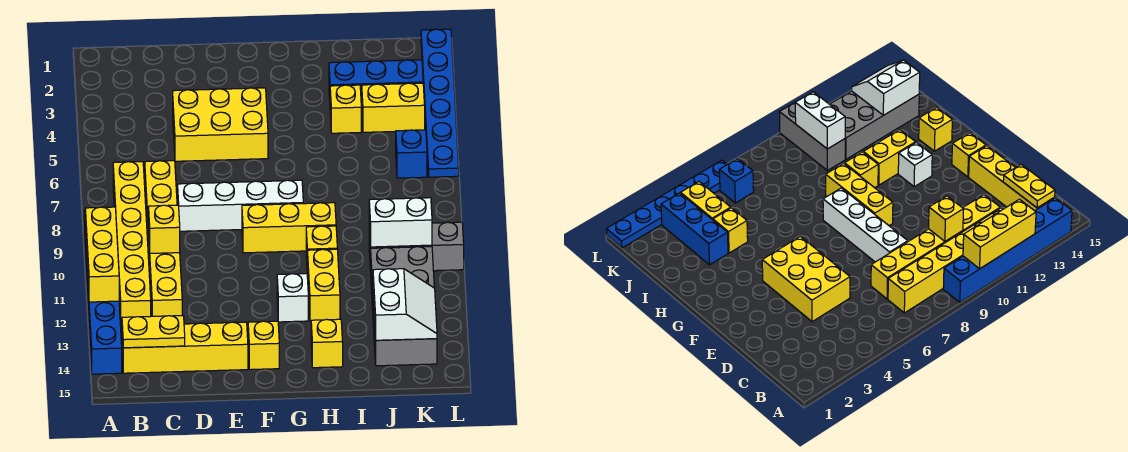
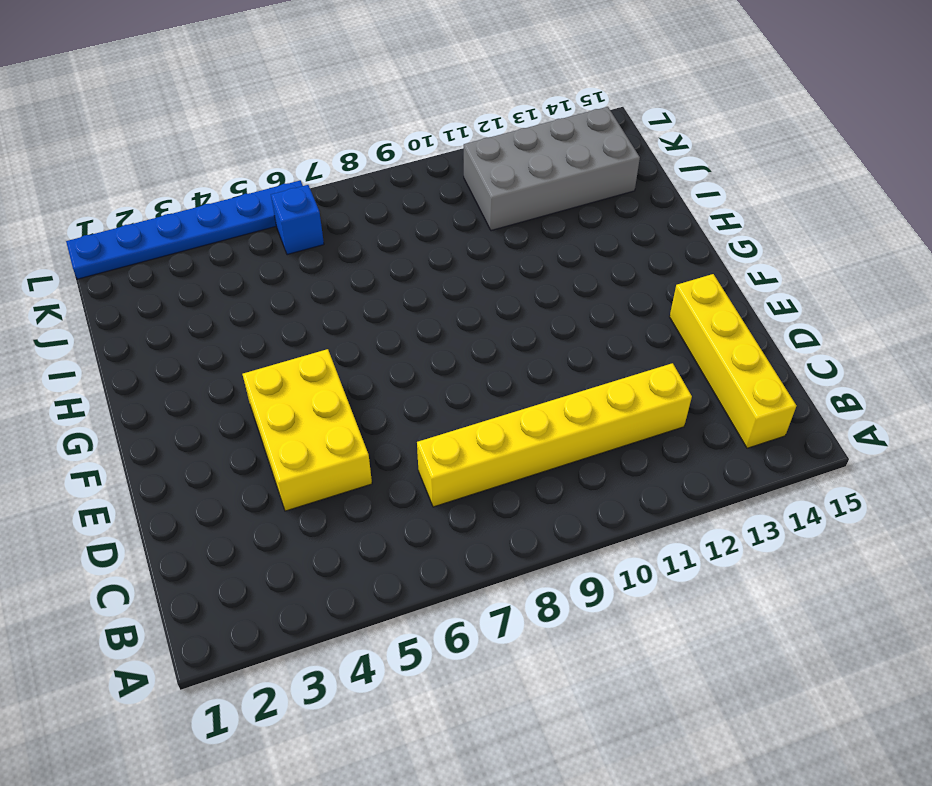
none -> blue 1x6 brick [84,210,122,374]
none -> yellow 1x6 brick [113,162,151,327]
none -> white 1x4 brick [178,180,303,231]

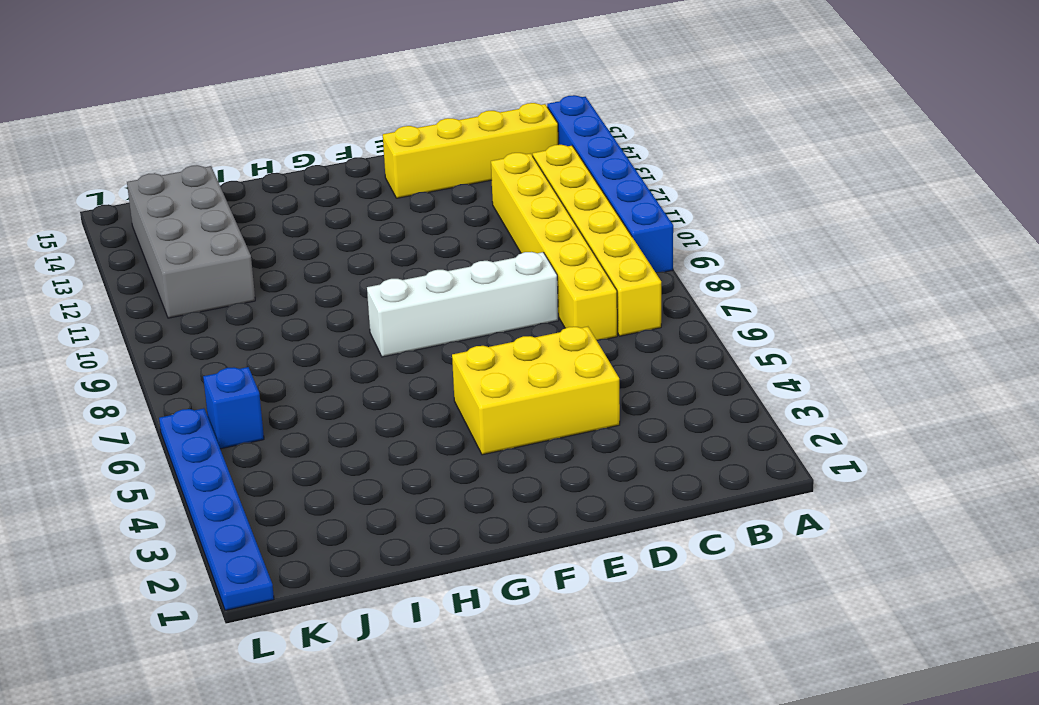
none -> yellow 1x3 brick [242,203,336,253]
none -> yellow 1x1 brick [248,321,279,370]
none -> white 1x1 brick [277,274,308,322]

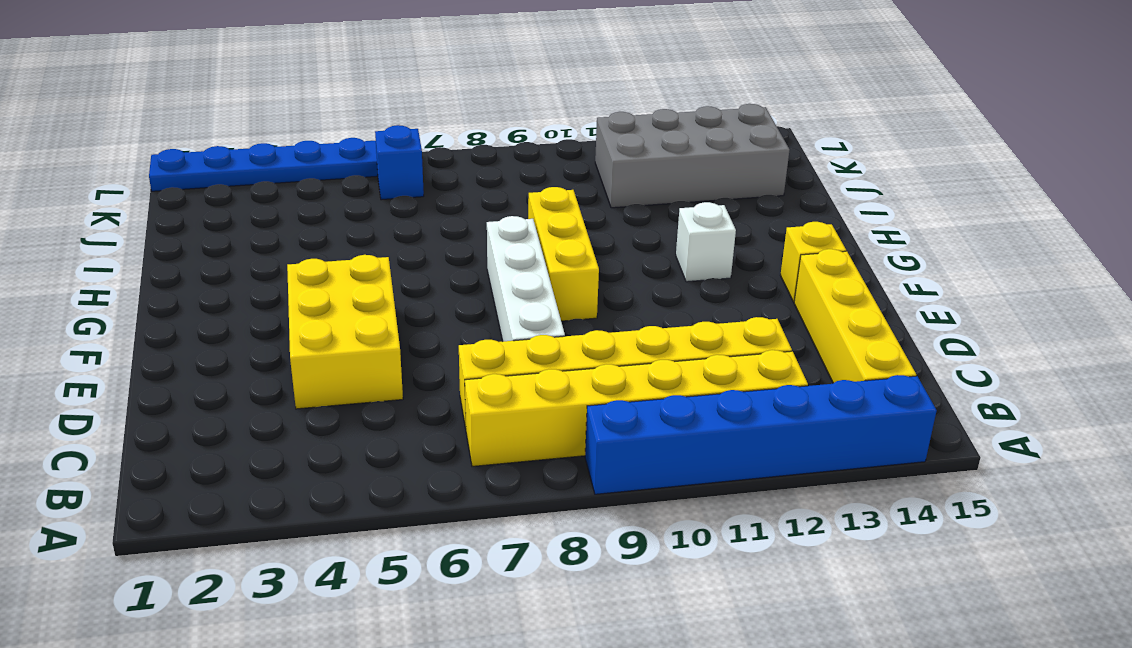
none -> yellow 1x1 brick [306,226,337,257]
none -> yellow 1x2 brick [307,249,340,321]
none -> yellow 1x1 brick [311,319,343,368]

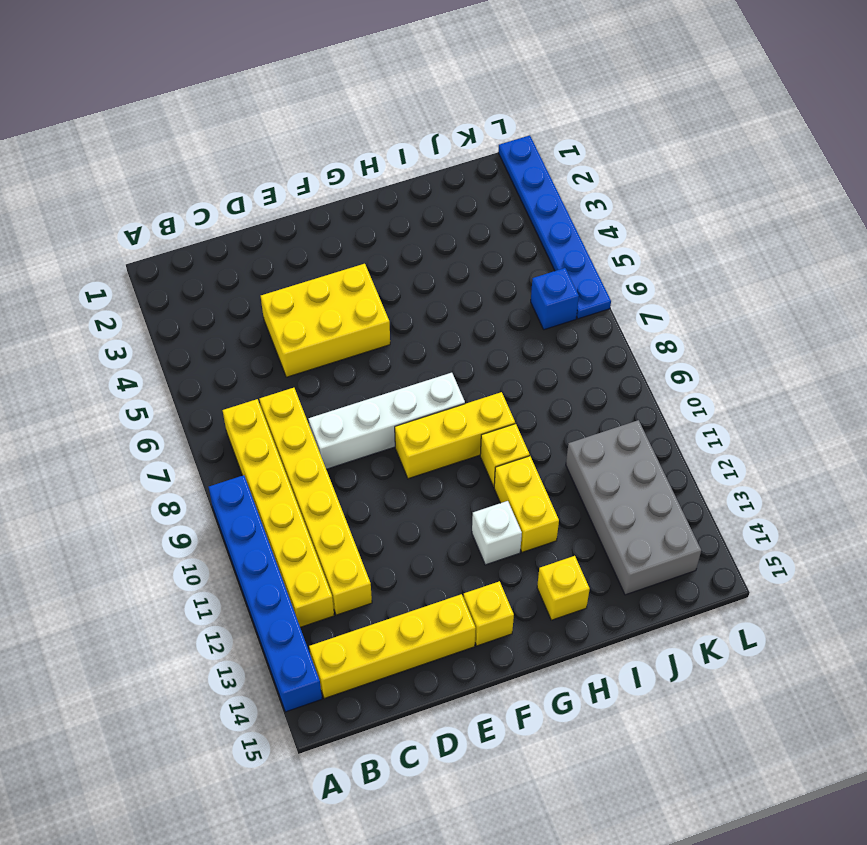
none -> blue 1x3 brick [329,60,423,109]
none -> yellow 1x1 brick [330,85,361,133]
none -> yellow 1x2 brick [362,83,425,132]

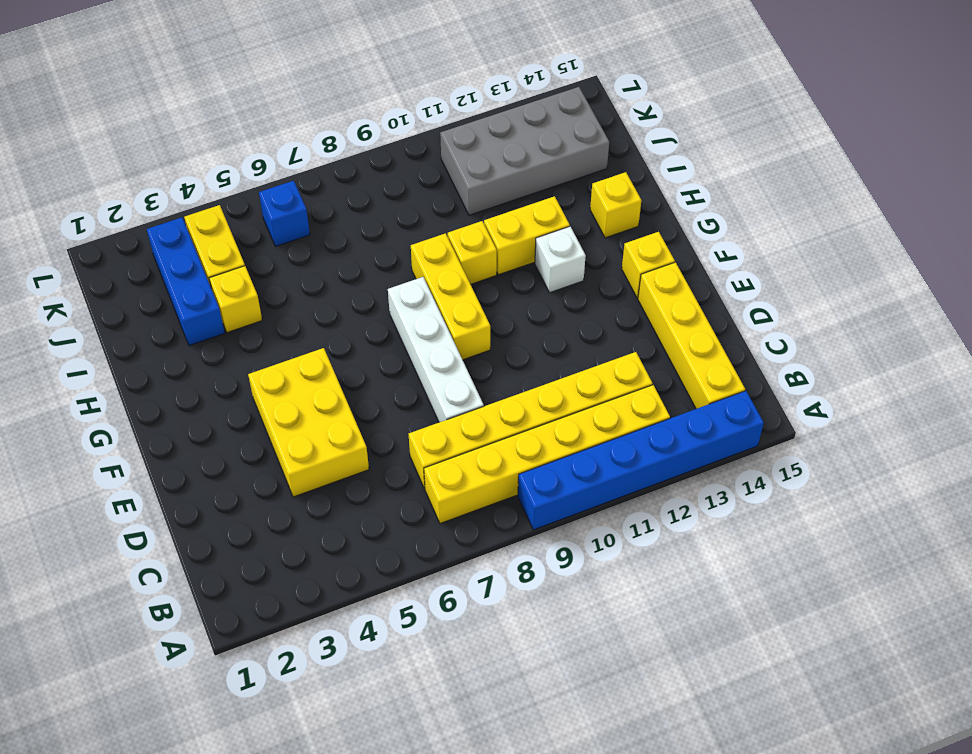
none -> grey 1x3 brick [369,222,464,272]
none -> blue 1x6 plate [421,29,459,177]
none -> yellow 1x3 brick [85,207,119,302]

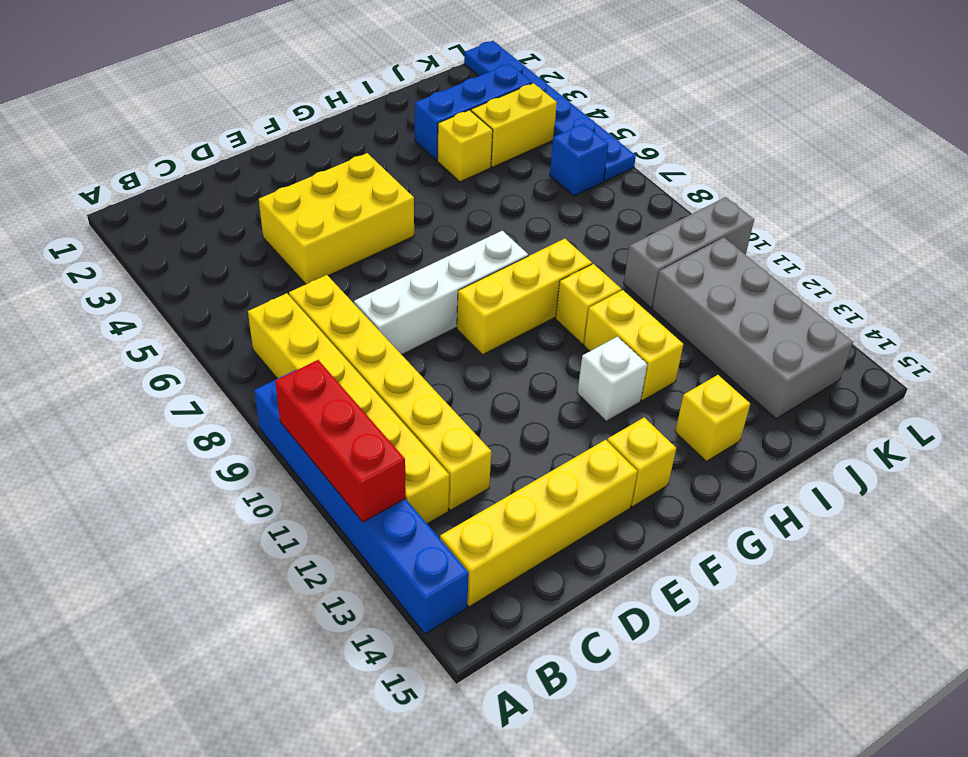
red 1x3 brick [275,360,406,522] -> yellow 1x3 brick [85,207,119,302]
none -> yellow 1x2 plate [122,316,185,348]
none -> yellow 1x1 brick [149,205,180,253]
none -> white 1x2 brick [369,198,432,247]

